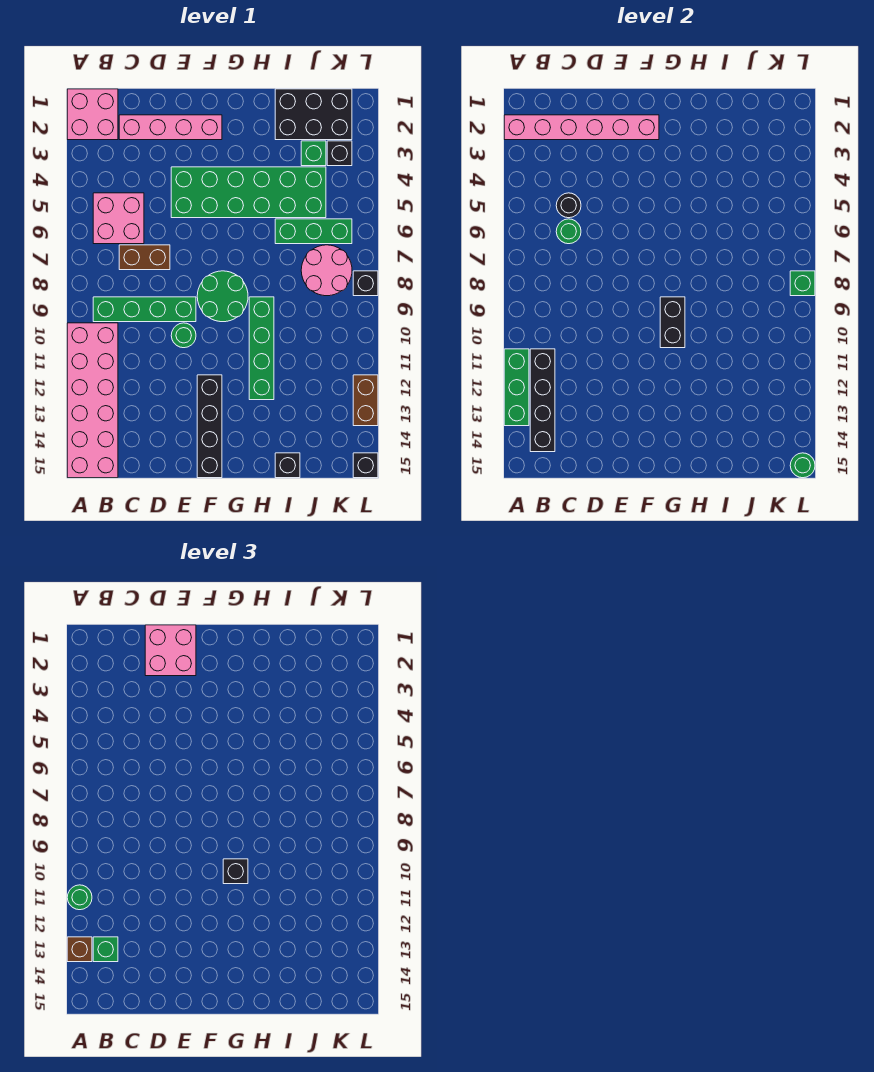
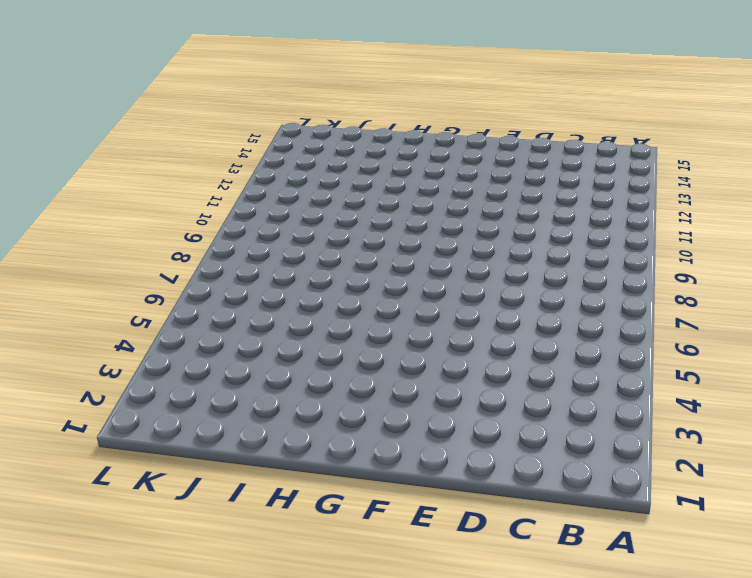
none -> pink 2x2 brick [67,89,118,140]
none -> pink 2x6 brick [67,323,118,478]
none -> pink 2x2 brick [93,193,144,244]
none -> green 1x4 brick [93,297,196,322]

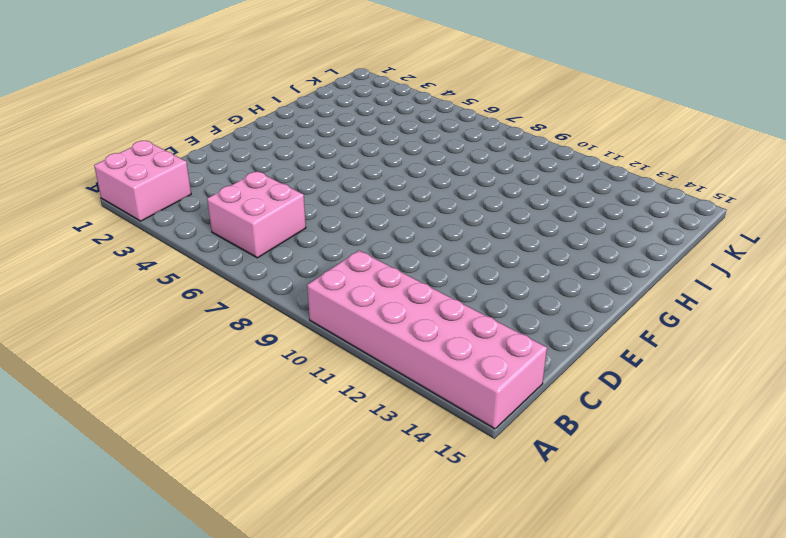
none -> green 1x4 brick [93,297,196,322]
none -> pink 1x4 brick [119,115,222,140]
none -> brown 1x2 brick [119,245,170,270]
none -> green 2x6 brick [171,167,326,218]

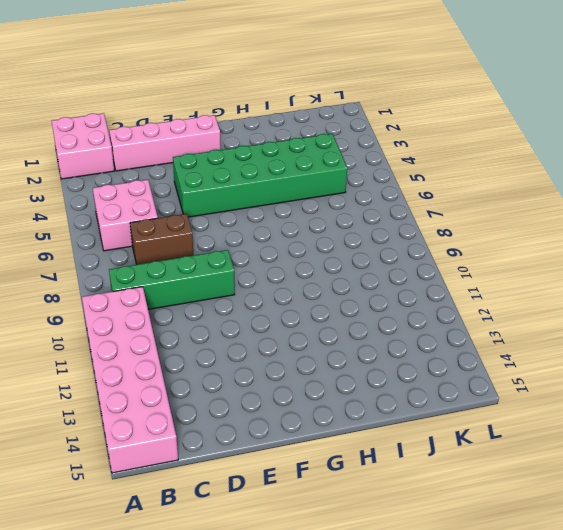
none -> green 1x1 round brick [171,323,196,348]
none -> green 2x2 round brick [197,271,248,322]
none -> black 1x4 brick [197,375,222,478]
none -> green 1x4 brick [249,297,274,400]

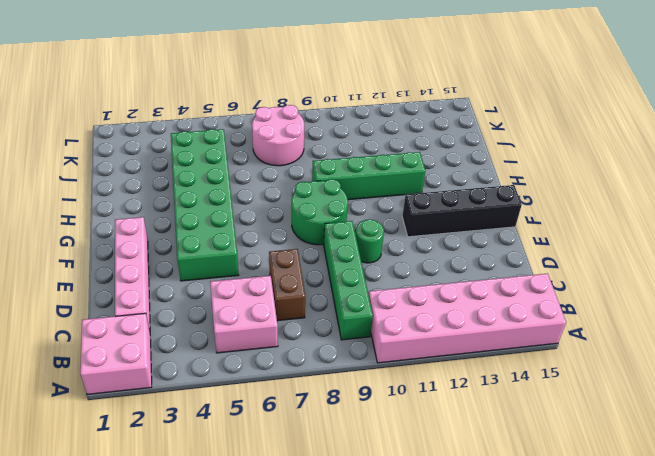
none -> black 2x3 brick [275,89,352,140]
none -> green 1x3 brick [275,219,352,244]
none -> black 1x1 brick [275,453,300,478]
none -> green 1x1 brick [301,141,326,166]

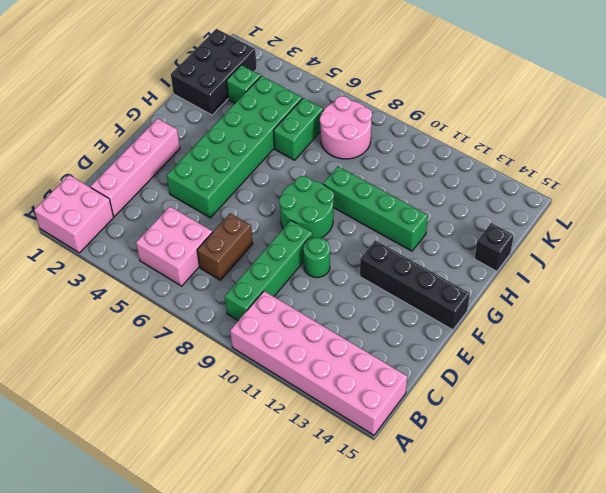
green 1x2 brick [274,98,323,160] -> green 1x3 brick [275,219,352,244]
none -> black 1x1 brick [327,141,352,166]
none -> black 1x1 brick [353,271,378,296]
none -> brown 1x2 brick [353,375,378,426]
none -> black 1x1 brick [353,453,378,478]

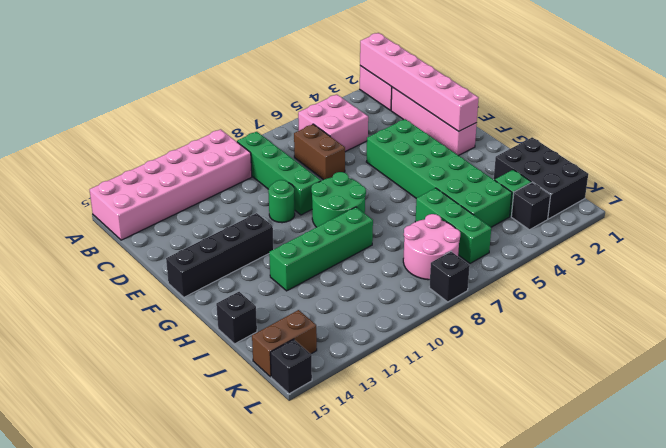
brown 1x2 brick [252,310,317,377] -> brown 1x2 brick moved to [353,375,378,426]
none -> green 1x3 brick [504,349,529,426]
none -> black 1x4 brick [530,349,555,452]
none -> black 1x1 round brick [556,193,581,218]
none -> green 1x1 round brick [556,219,581,244]

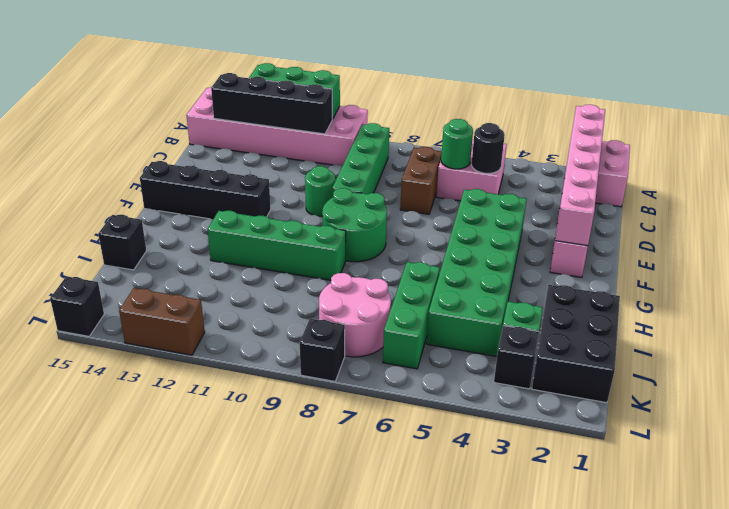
none -> black 1x2 brick [660,297,685,348]
none -> green 1x1 brick [790,271,815,296]
none -> green 1x1 round brick [790,453,815,478]
none -> green 1x1 round brick [67,885,92,910]

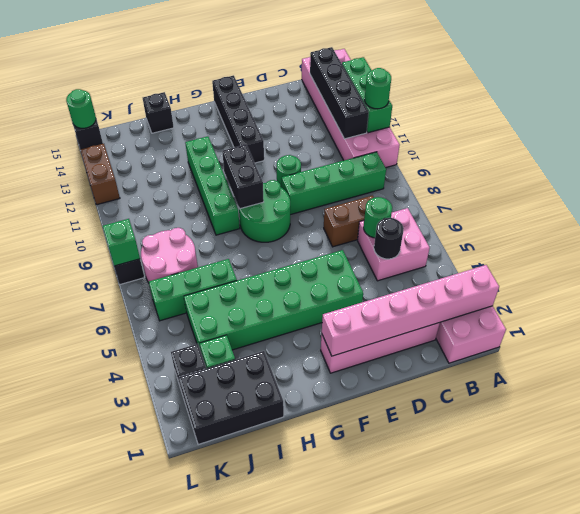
none -> brown 1x1 brick [67,937,92,962]
none -> green 1x1 brick [93,937,118,962]
none -> pink 2x2 brick [145,625,196,676]
none -> black 1x1 brick [223,859,248,884]

